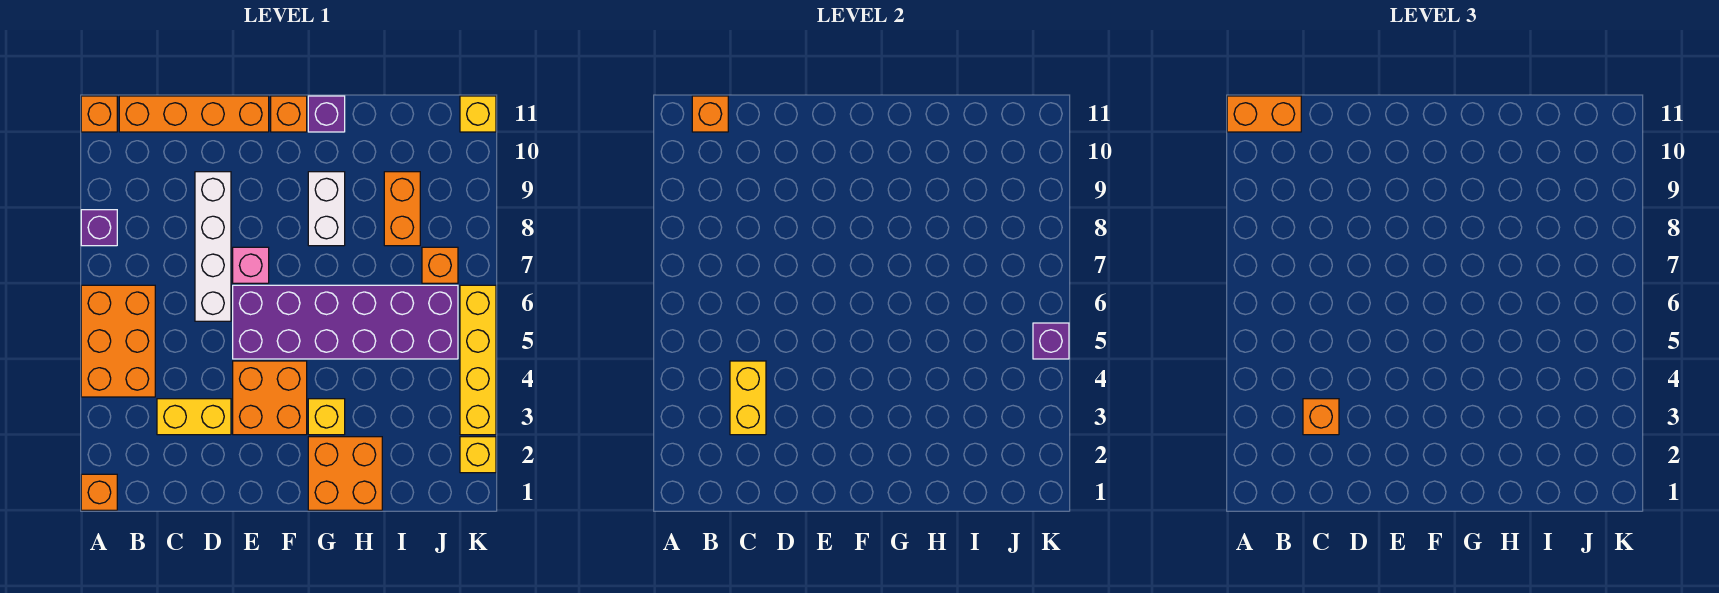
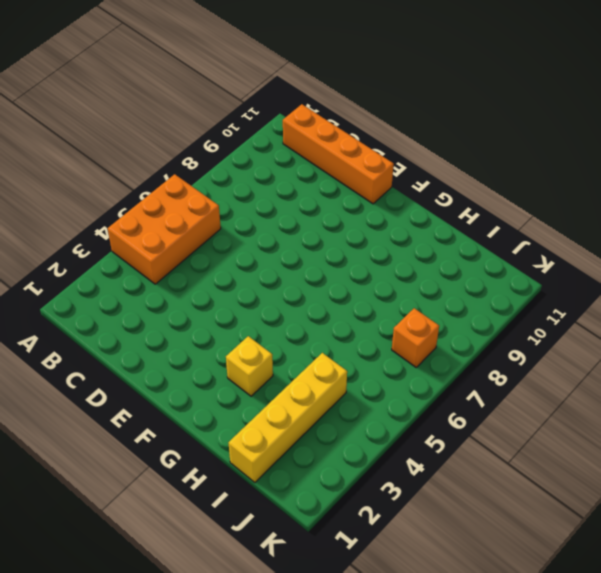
yellow 1x4 brick [229,353,347,482] -> yellow 1x4 brick moved to [460,285,496,435]
none -> orange 1x1 brick [81,474,117,510]
none -> purple 1x1 brick [81,210,117,246]
none -> orange 1x1 brick [81,96,117,132]

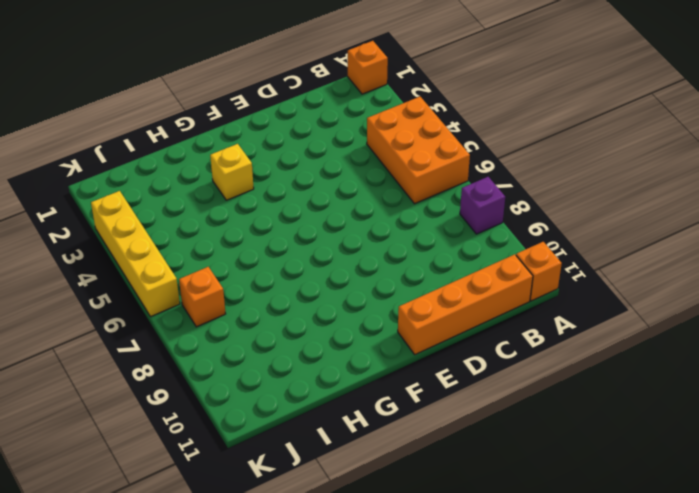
none -> yellow 1x2 brick [157,399,231,435]
none -> white 1x4 brick [195,172,231,321]
none -> orange 2x2 brick [233,361,307,435]

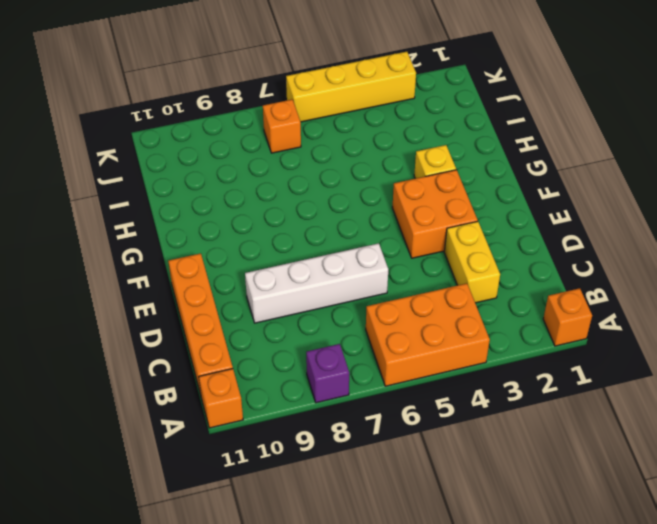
none -> purple 2x6 brick [233,285,458,359]
none -> pink 1x1 brick [233,247,269,283]
none -> orange 1x1 brick [271,96,307,132]

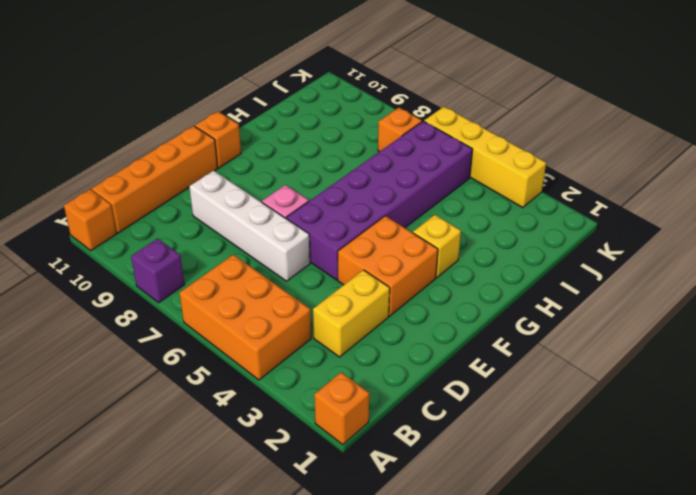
none -> orange 2x2 brick [308,437,382,510]
none -> white 1x2 brick [308,172,345,246]
none -> purple 1x1 brick [308,96,345,132]

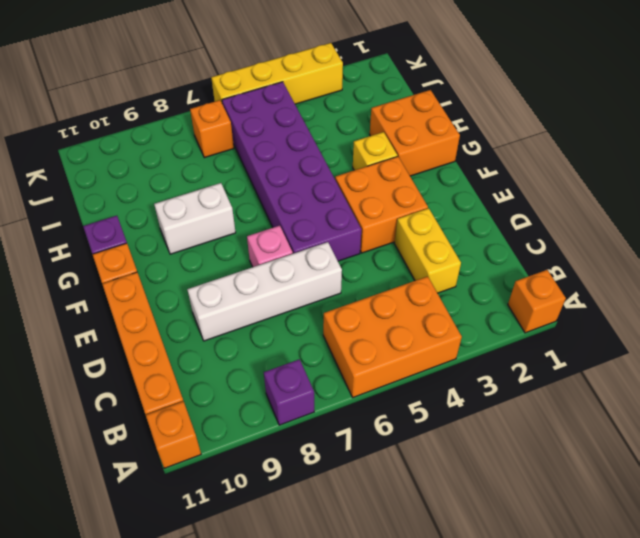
none -> orange 1x2 brick [384,172,420,246]
none -> yellow 1x1 brick [460,437,496,473]
none -> yellow 1x1 brick [460,96,496,132]

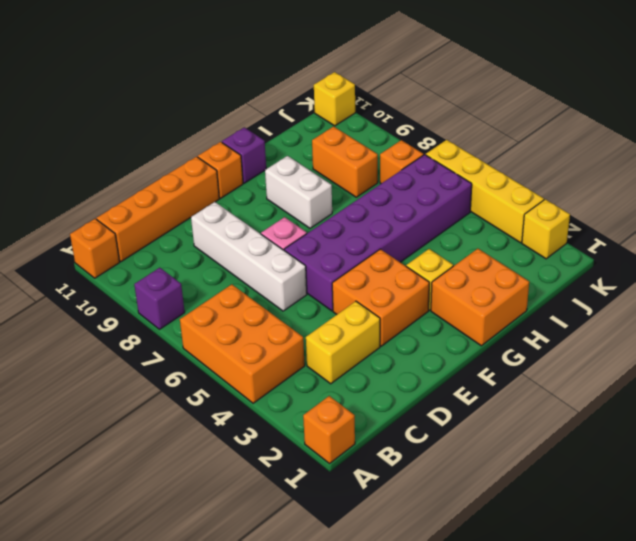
none -> orange 1x1 brick [692,96,728,132]
none -> yellow 1x2 brick [730,361,766,435]
none -> purple 1x1 brick [1033,323,1069,359]

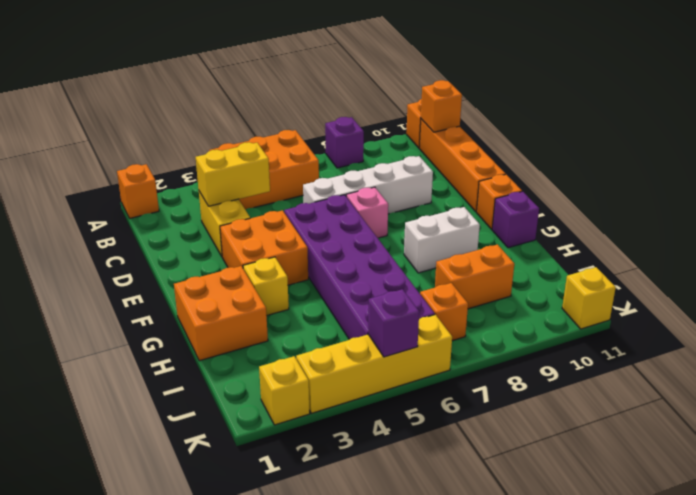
none -> orange 1x2 brick [1227,96,1301,132]
none -> orange 1x1 brick [1303,399,1339,435]

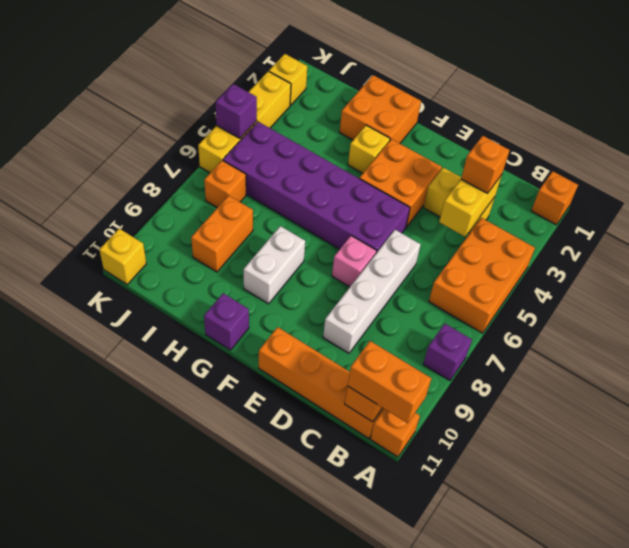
none -> orange 1x1 brick [271,96,307,132]

